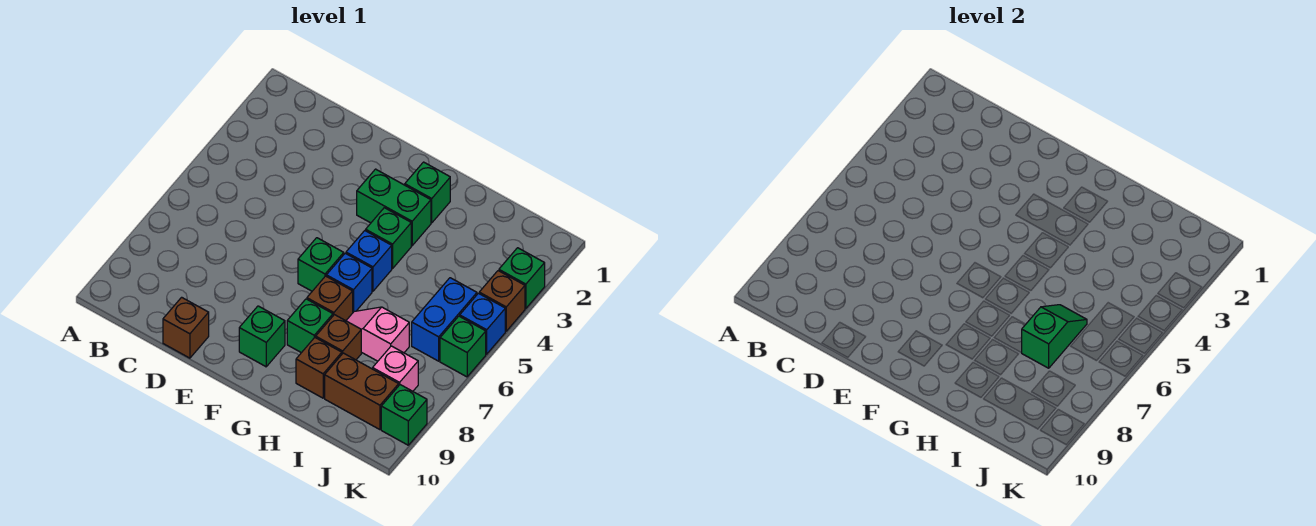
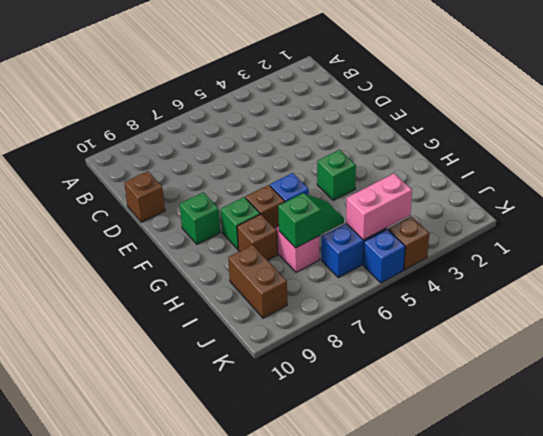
pink 1x2 brick [346,174,412,240] -> none
none -> green 1x2 brick [357,169,431,246]
none -> green 1x1 brick [298,238,344,291]
none -> green 1x1 brick [405,162,450,223]

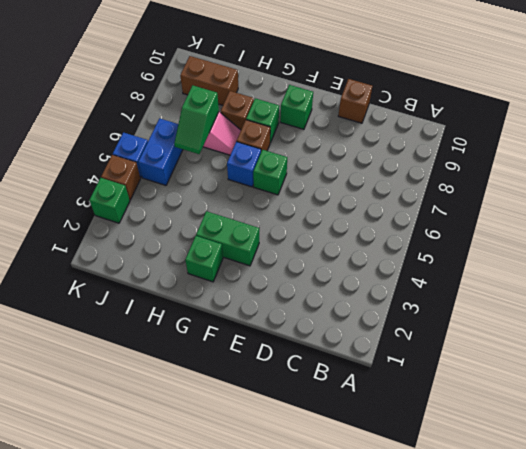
none -> green 1x1 brick [366,208,411,268]
none -> blue 1x1 brick [346,231,392,291]
none -> brown 1x1 brick [296,338,342,398]

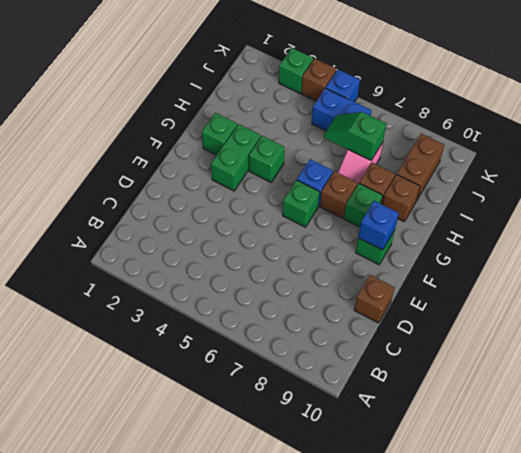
blue 1x1 brick [358,201,399,250] -> blue 1x1 brick moved to [346,231,392,291]
none -> pink 1x1 brick [373,346,418,391]
none -> green 1x1 brick [440,316,486,377]
none -> green 1x1 brick [381,385,427,445]

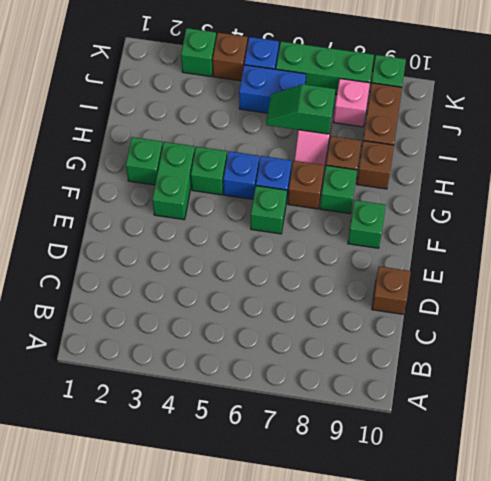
green 1x3 brick [276,41,374,94] -> green 1x1 brick [440,316,486,377]

